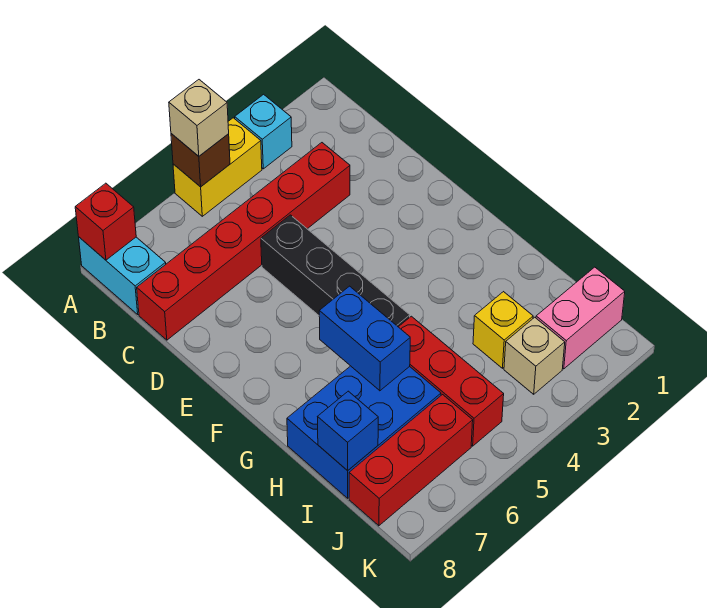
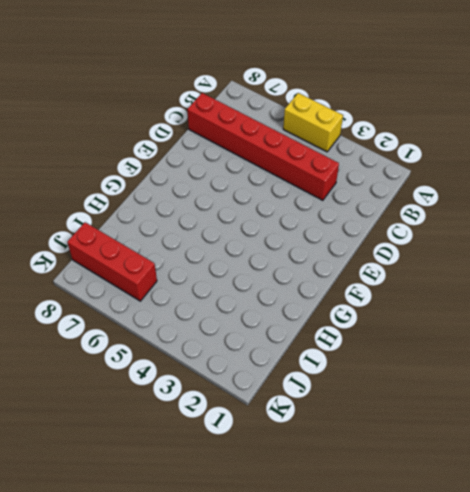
none -> cyan 1x1 brick [235,94,292,169]
none -> cyan 1x2 brick [79,237,166,314]
none -> black 1x4 brick [261,215,410,327]

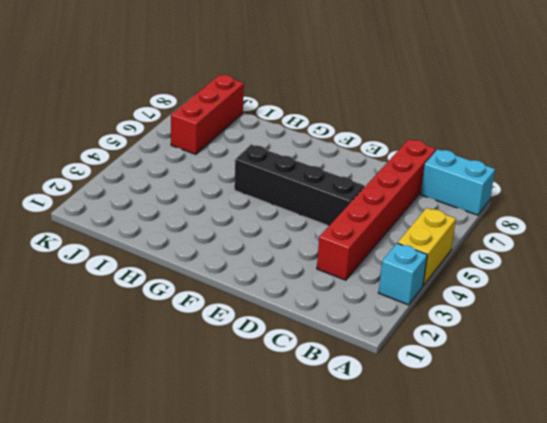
none -> red 1x3 brick [399,316,504,446]
none -> blue 2x3 brick [287,366,441,498]
none -> yellow 1x1 brick [473,292,533,368]

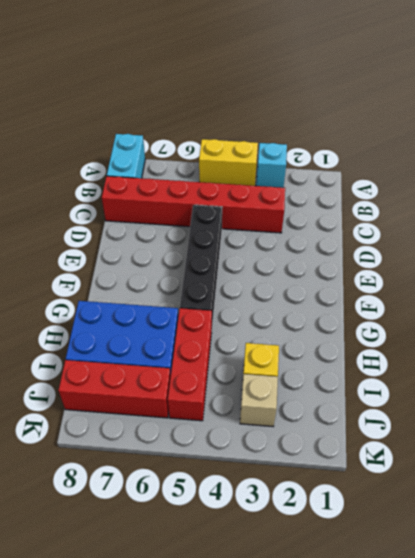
none -> pink 1x2 brick [536,267,625,369]
none -> brown 1x1 brick [171,134,230,187]
none -> red 1x1 brick [75,183,136,260]

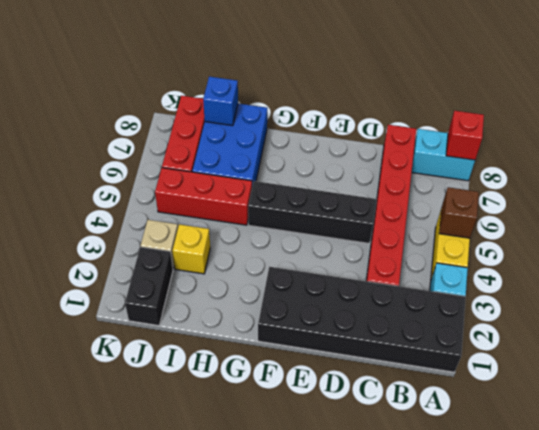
black 2x6 brick [258,267,466,372] -> none
black 1x2 brick [125,247,173,326] -> pink 1x2 brick [536,267,625,369]
none -> blue 1x2 brick [319,286,410,391]
none -> tan 1x1 brick [169,80,229,156]

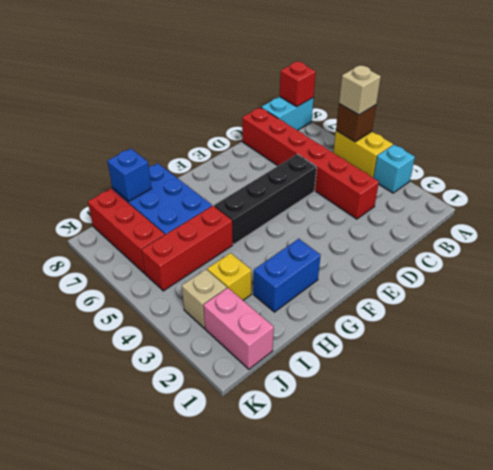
blue 1x2 brick [253,239,321,312] -> blue 1x2 brick moved to [319,286,410,391]

